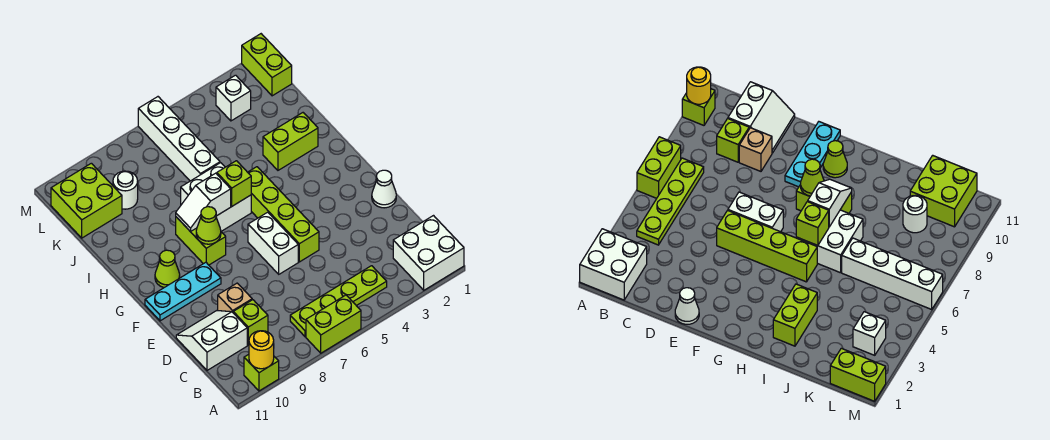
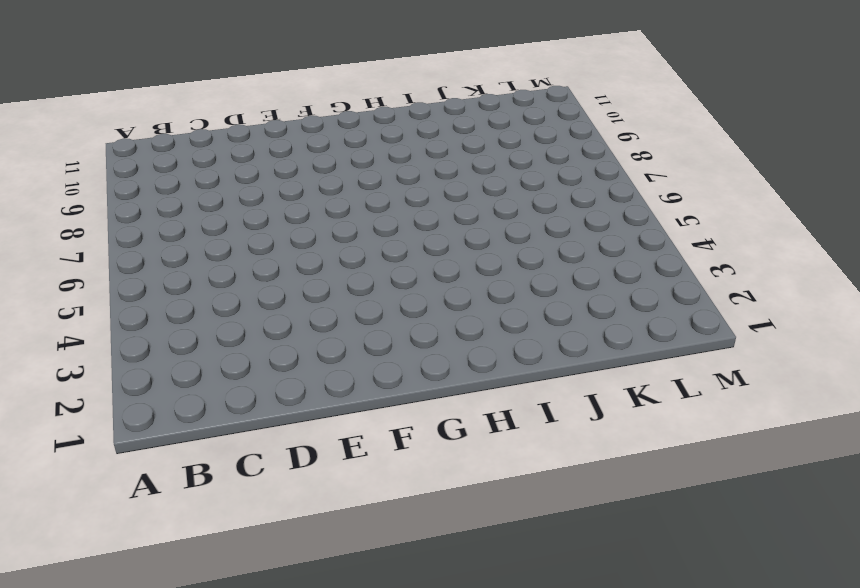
none -> white 2x2 brick [393,216,464,290]
none -> lime 1x2 brick [306,295,361,353]
none -> lime 1x1 brick [244,354,279,391]

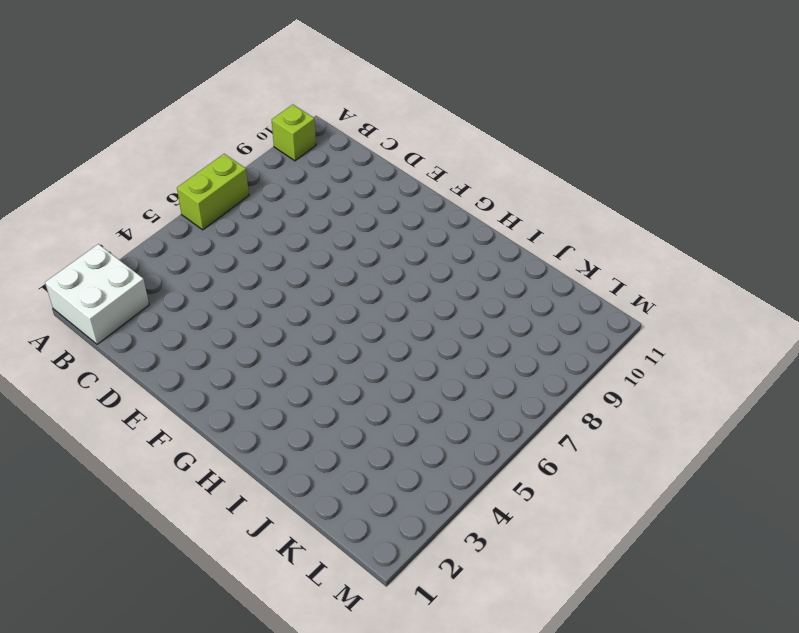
none -> lime 1x4 plate [290,266,387,337]
none -> lime 1x1 brick [233,300,268,345]
none -> white 2x2 slope [176,311,247,370]

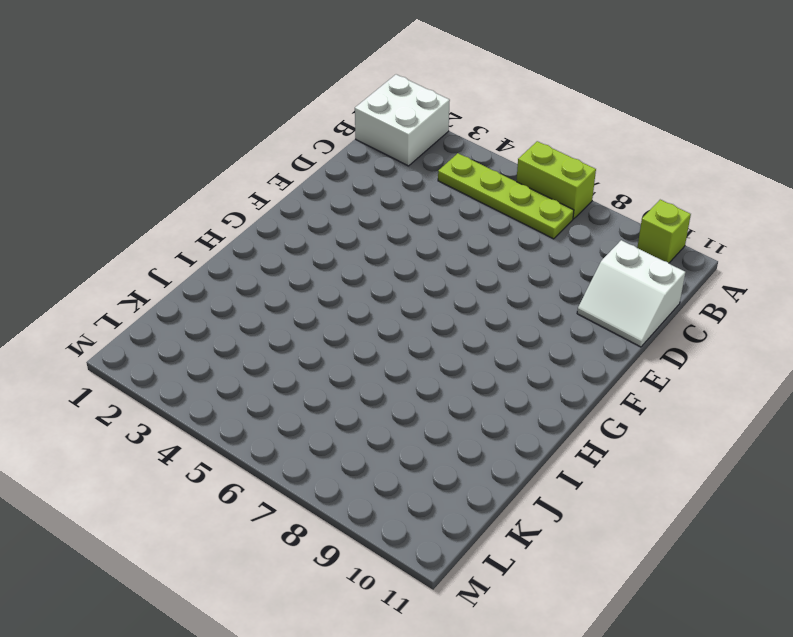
none -> lime 1x1 brick [233,300,268,345]
none -> tan 1x1 brick [218,283,252,312]
none -> white 1x1 cone [372,170,396,208]

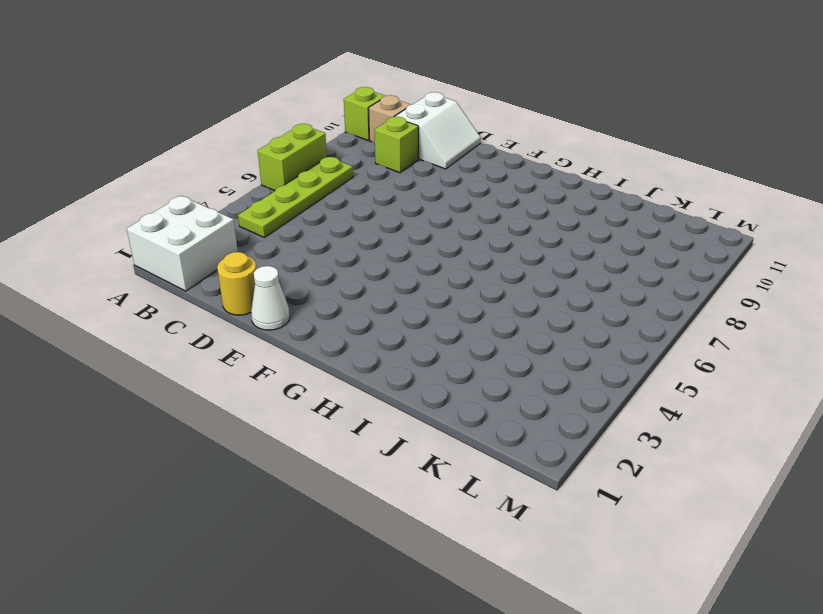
tan 1x1 brick [369,95,411,142] -> tan 1x1 brick moved to [218,283,252,312]
yellow 1x1 round brick [217,252,256,315] -> yellow 1x1 round brick moved to [249,331,274,369]
none -> lime 1x4 brick [248,167,319,262]
none -> white 1x2 brick [248,212,298,274]
none -> cyan 1x3 plate [145,262,221,321]

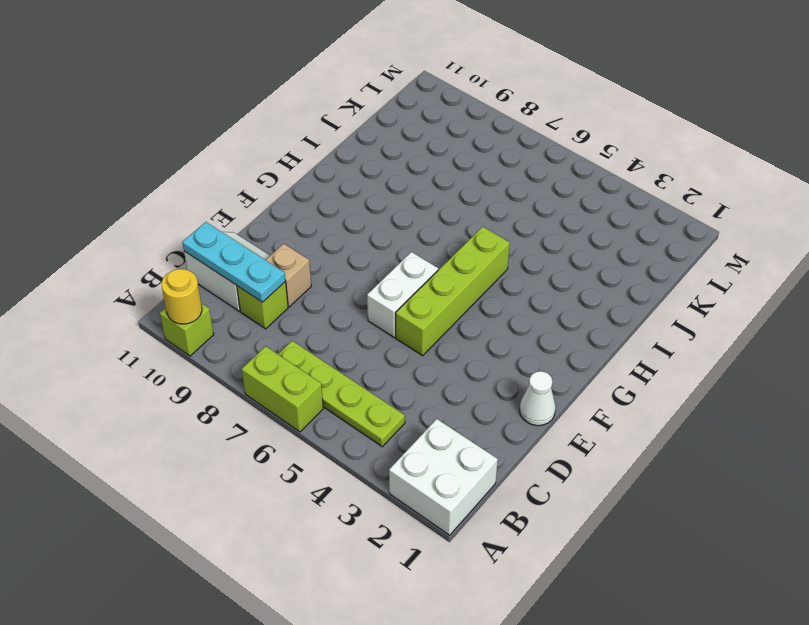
cyan 1x3 plate [182,222,286,302] -> cyan 1x3 plate moved to [145,262,221,321]
none -> lime 1x2 brick [176,217,226,265]
none -> lime 1x1 cone [155,250,180,288]
none -> white 2x2 brick [181,163,251,231]

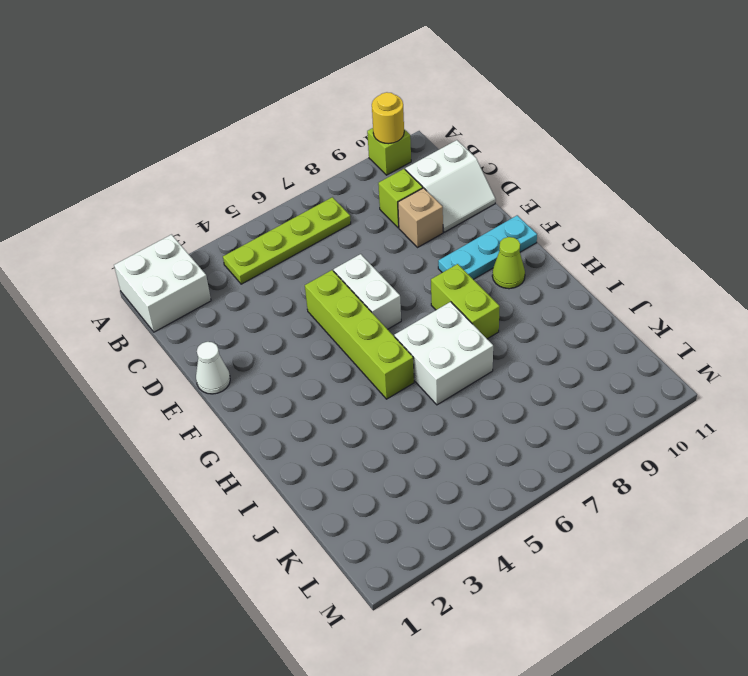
none -> lime 1x2 brick [306,295,361,353]
none -> lime 1x2 brick [263,113,318,170]
none -> white 1x4 brick [138,97,220,181]

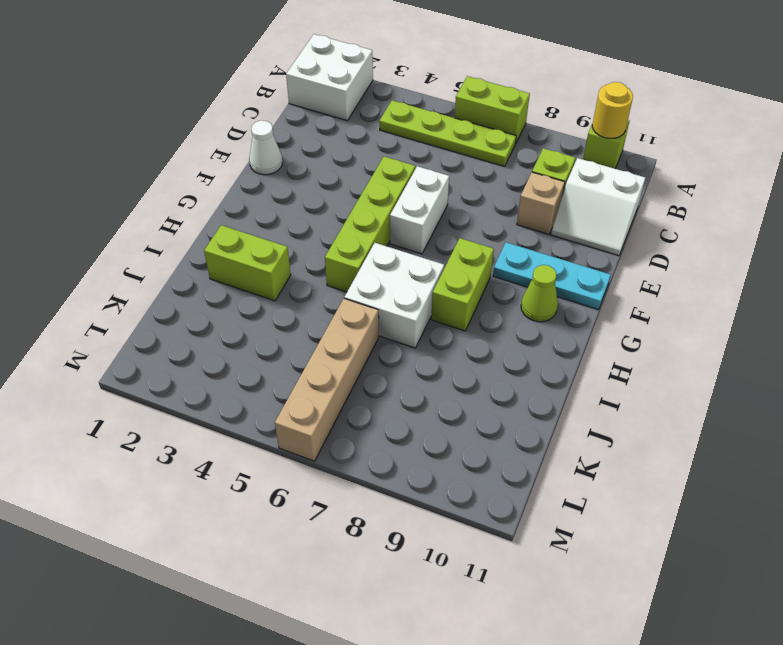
tan 1x4 brick [275,299,379,461] -> white 1x4 brick [138,97,220,181]
none -> white 1x1 round brick [113,171,138,209]
none -> lime 2x2 brick [51,163,122,238]
none -> lime 1x2 brick [242,34,292,96]

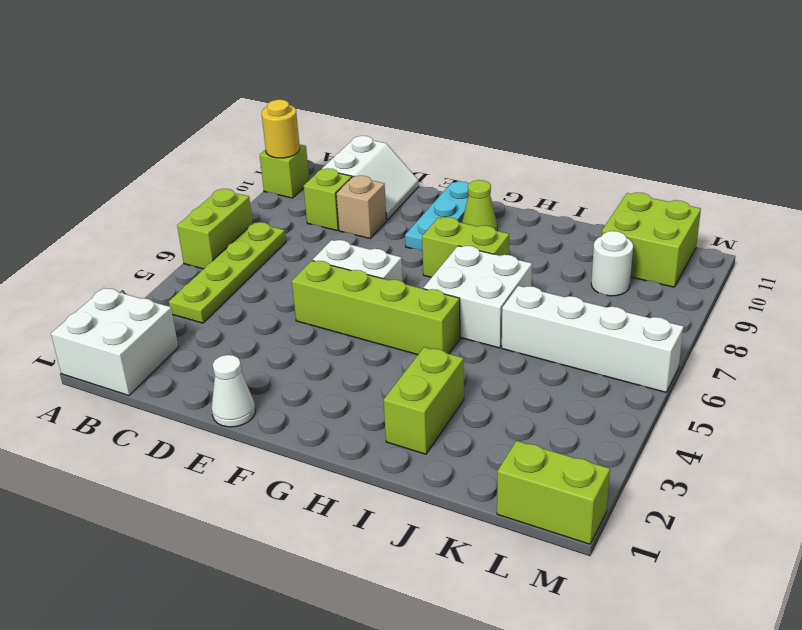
none -> white 1x1 brick [216,75,251,121]
none -> lime 1x1 cone [196,207,221,244]
none -> lime 1x1 brick [217,161,251,206]

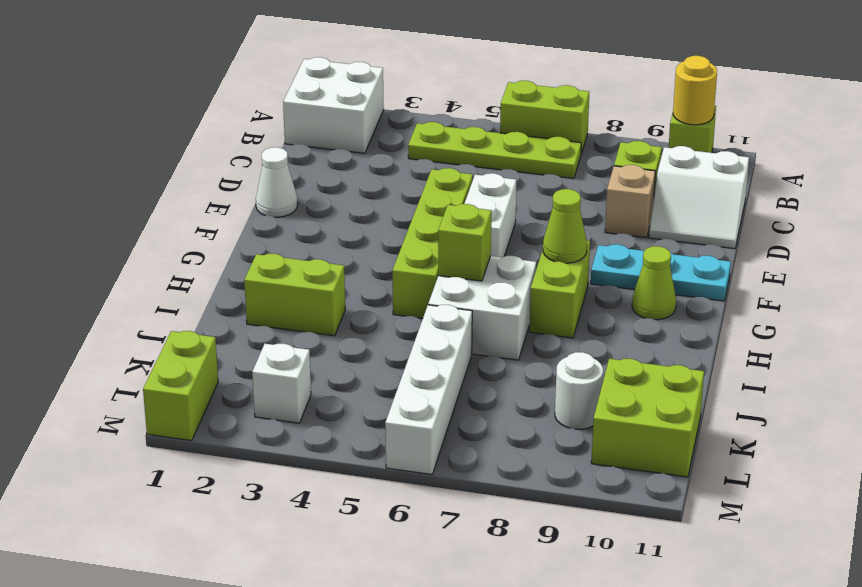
none -> white 1x2 slope [176,173,231,232]

